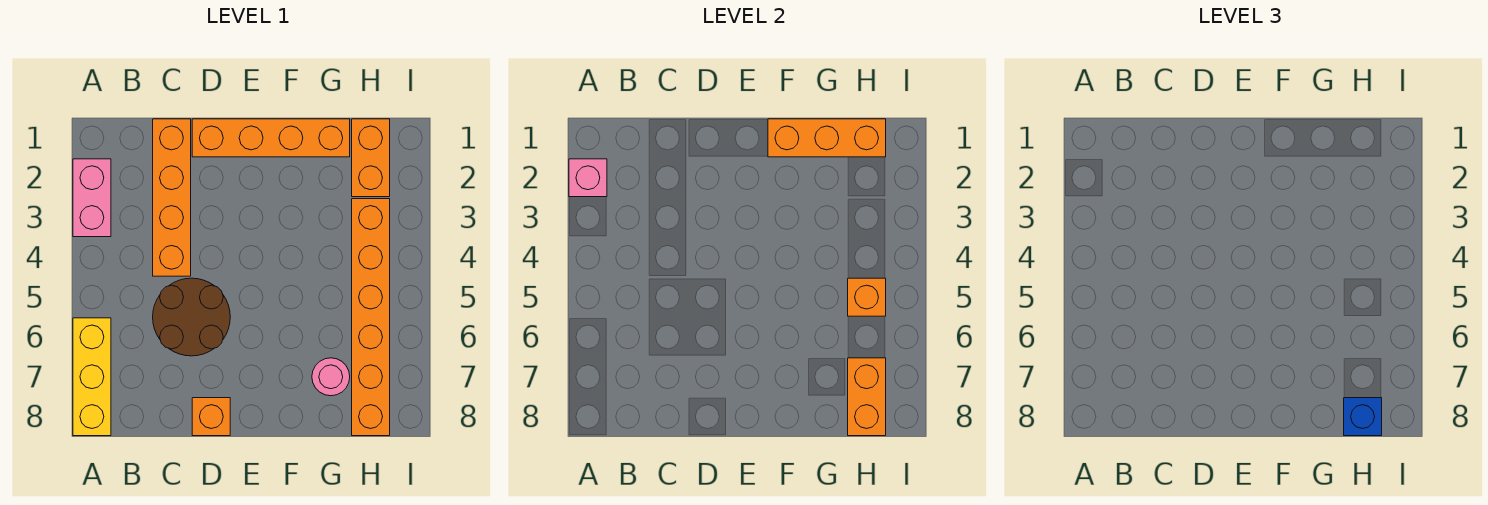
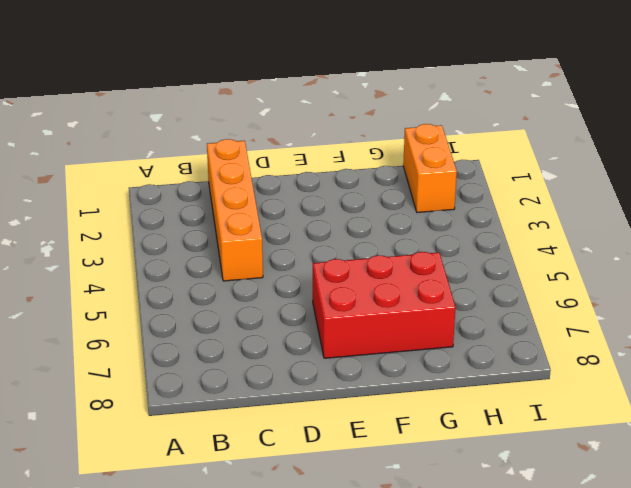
red 2x3 brick [313,252,456,358] -> pink 1x1 round brick [312,358,350,396]
none -> pink 1x2 brick [73,159,111,237]
none -> yellow 1x3 brick [73,318,111,436]
none -> brown 2x2 round brick [153,278,230,356]

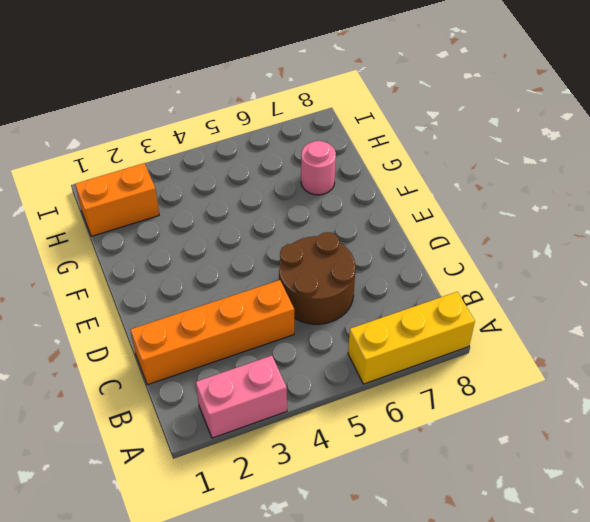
none -> orange 1x4 brick [192,119,350,157]
none -> orange 1x1 brick [192,398,230,436]
none -> orange 1x6 brick [352,199,390,436]

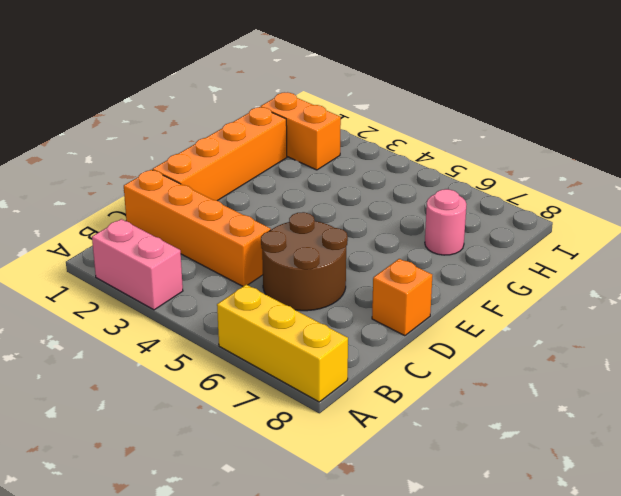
none -> orange 1x6 brick [352,199,390,436]
none -> pink 1x1 brick [569,159,607,197]
none -> orange 1x3 brick [768,119,886,157]

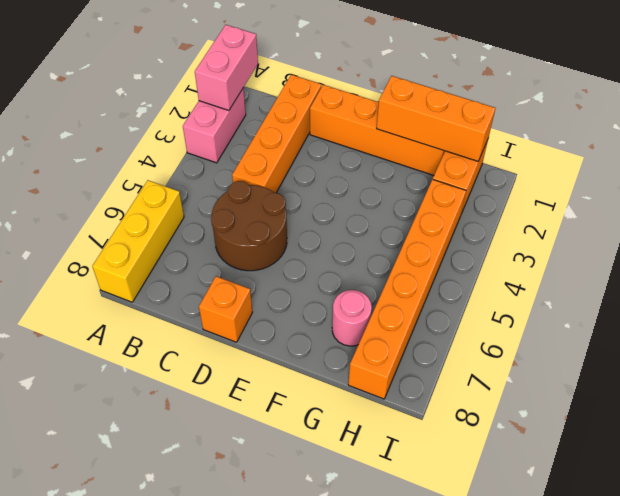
pink 1x2 brick [195,25,258,110] -> pink 1x1 brick [569,159,607,197]
none -> orange 1x1 brick [848,278,886,316]
none -> orange 1x2 brick [848,358,886,436]
none -> blue 1x1 brick [1344,398,1382,436]

